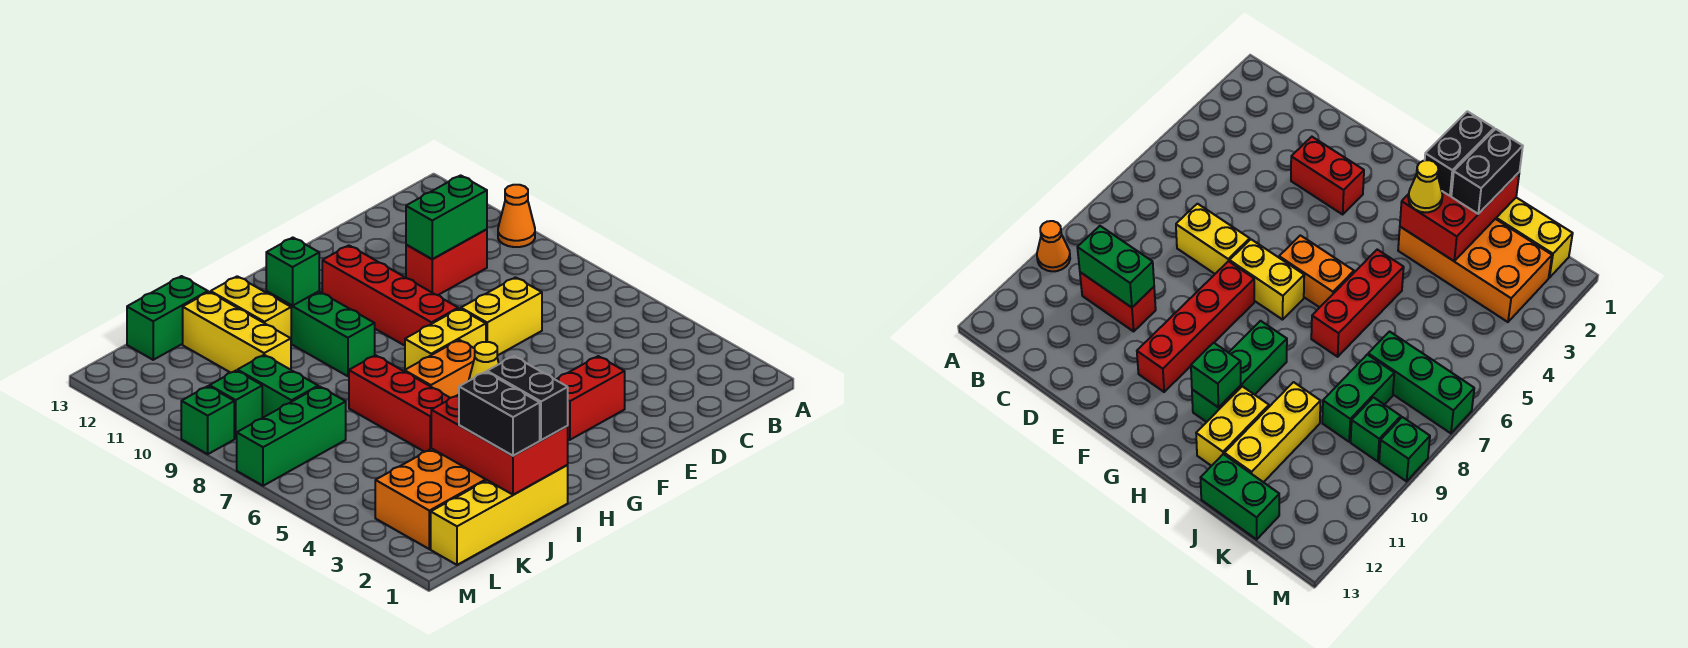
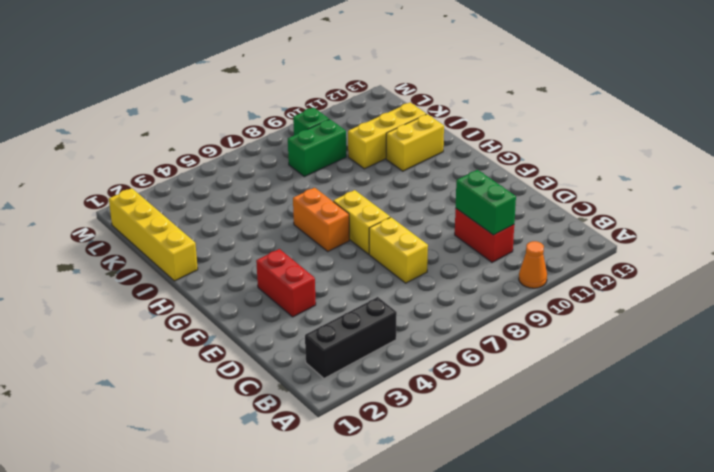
black 1x3 brick [305,297,397,378] -> none
none -> red 1x4 brick [322,245,458,346]
none -> green 1x3 brick [266,291,375,376]
none -> orange 2x4 brick [375,449,486,549]

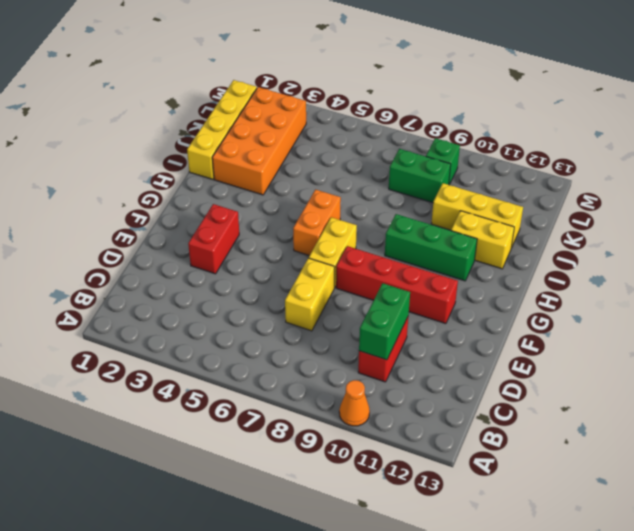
none -> red 1x3 brick [349,355,450,452]
none -> green 1x2 brick [127,276,208,360]
none -> green 1x3 brick [237,386,346,486]

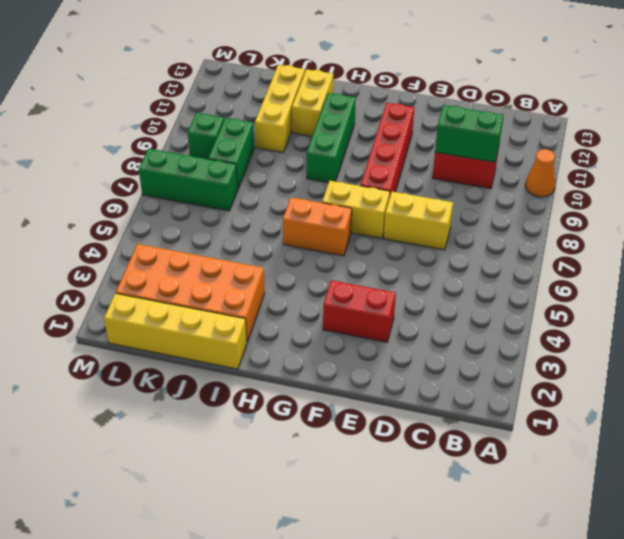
none -> red 1x3 brick [349,355,450,452]
none -> green 1x2 brick [127,276,208,360]
none -> green 1x1 brick [181,386,234,454]

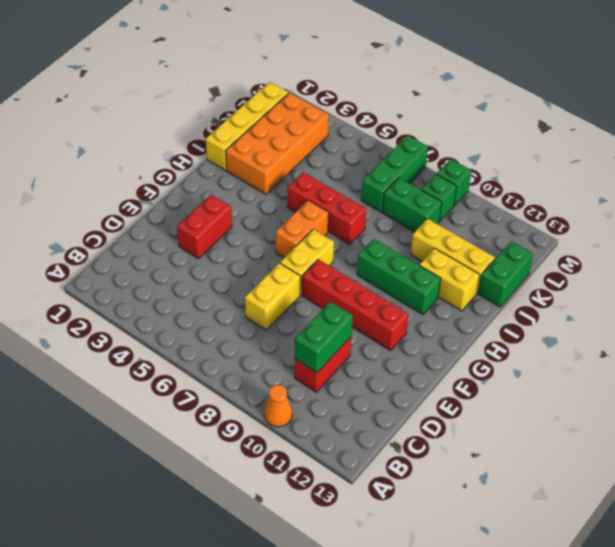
none -> green 1x1 brick [266,238,319,306]
none -> red 2x3 brick [431,395,568,495]
none -> black 1x2 brick [487,356,568,440]

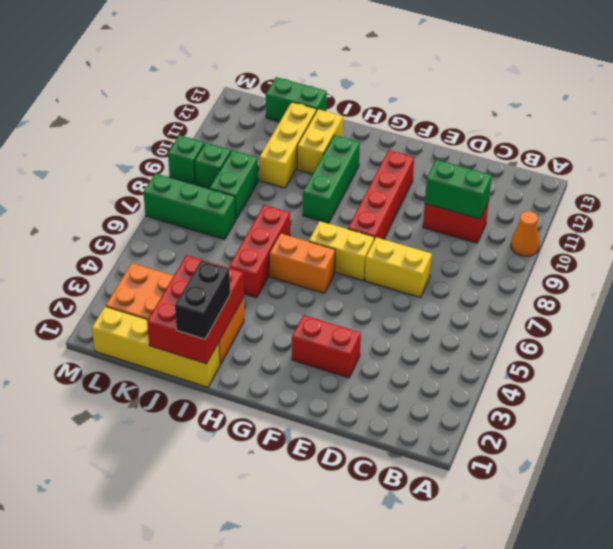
none -> green 1x1 brick [266,238,319,306]
none -> yellow 1x1 cone [469,342,499,381]
none -> black 1x2 brick [459,372,540,456]

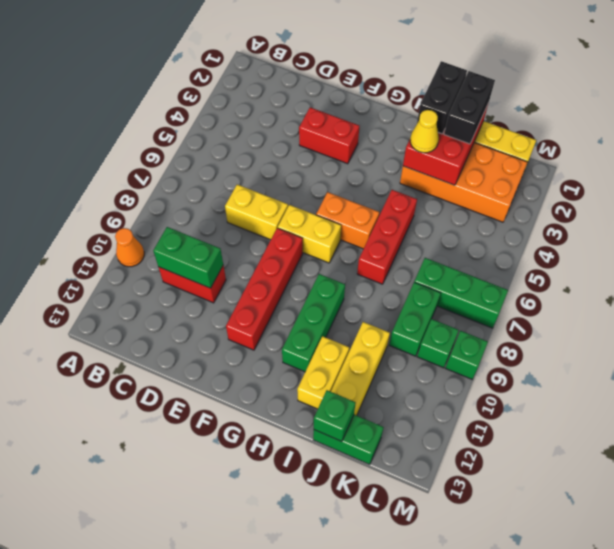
green 1x1 brick [314,390,356,441] -> green 1x1 brick moved to [266,238,319,306]

